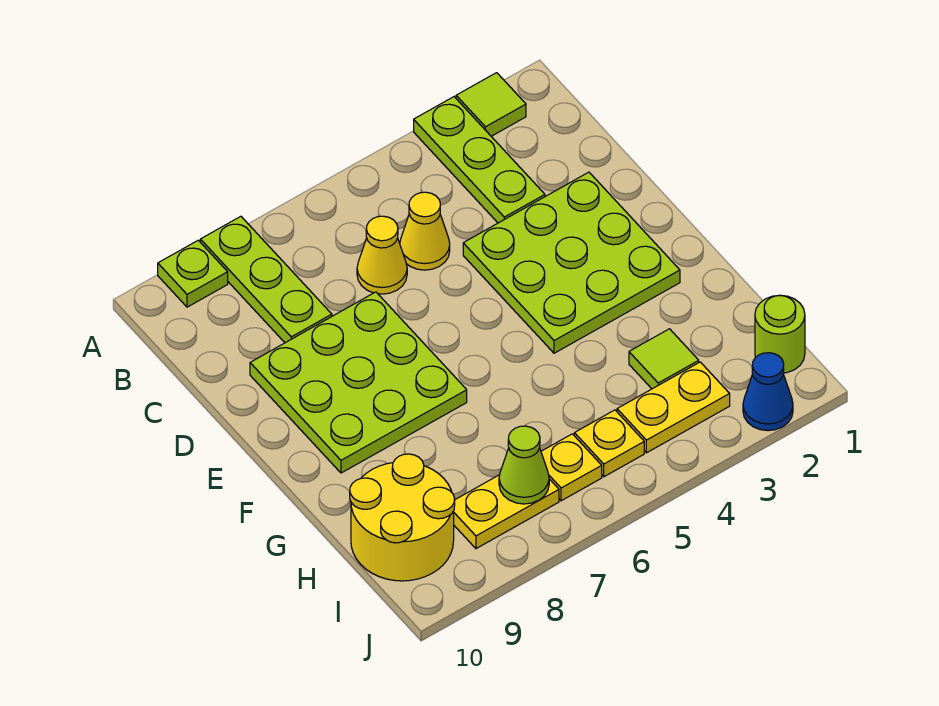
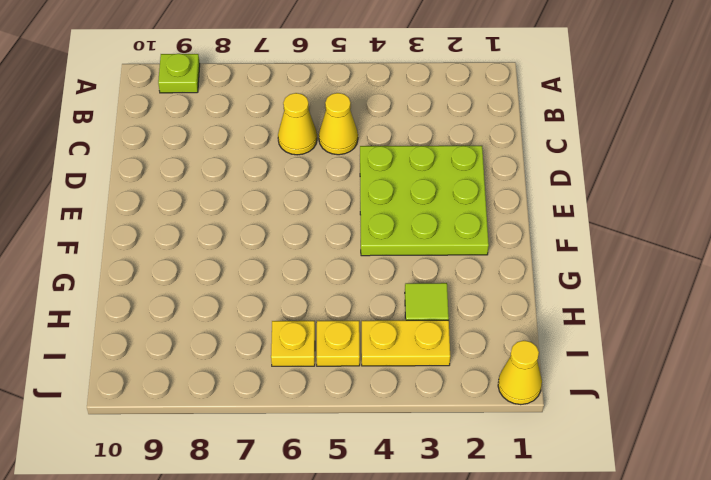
yellow 1x1 cone [498,341,542,405] -> none
none -> lime 1x1 tile [456,73,526,136]
none -> lime 1x3 plate [414,97,545,223]
none -> lime 1x3 plate [200,216,332,343]

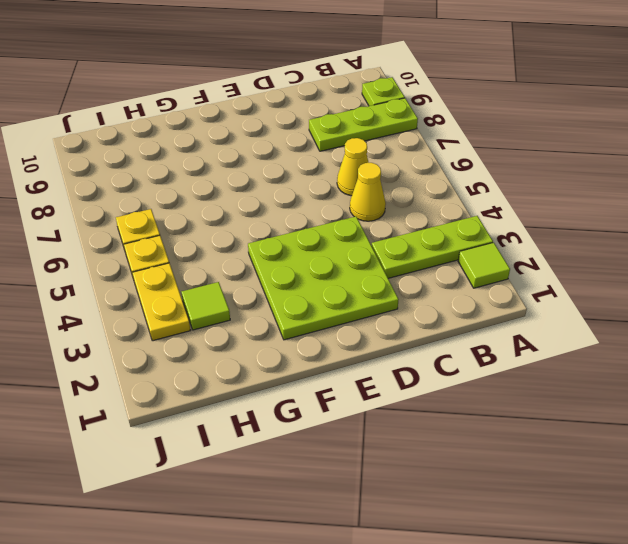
none -> lime 3x3 plate [250,292,467,473]
none -> yellow 2x2 round brick [350,454,455,581]
none -> lime 1x1 round brick [755,295,805,373]

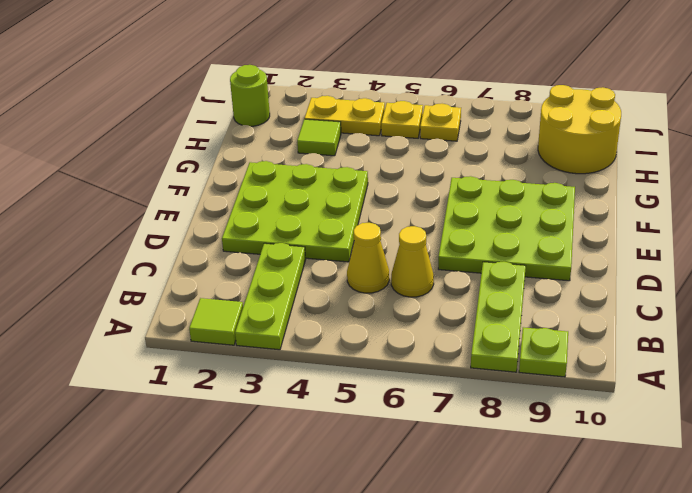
none -> yellow 1x2 plate [454,475,559,549]
none -> blue 1x1 cone [743,353,793,431]
none -> lime 1x1 cone [499,426,549,504]

